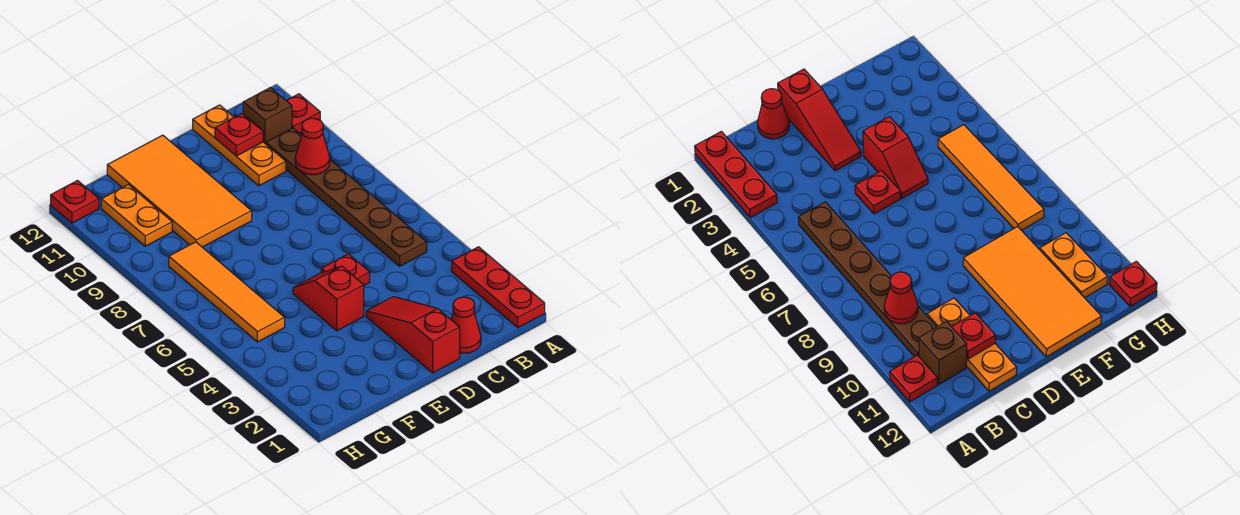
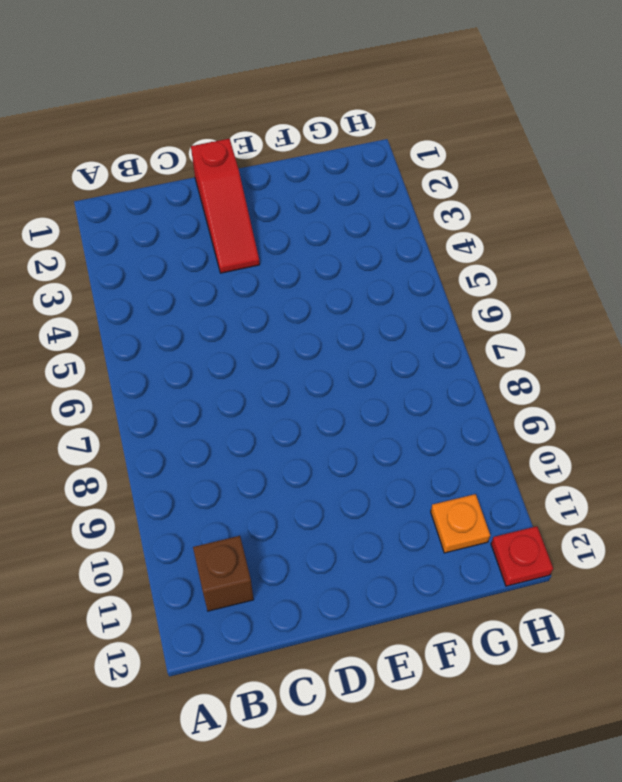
orange 1x1 plate [431,494,490,553] -> orange 1x2 plate [101,185,172,246]
none -> red 1x3 plate [452,247,545,328]
none -> red 1x1 plate [286,94,320,133]
none -> brown 1x6 plate [266,128,427,266]

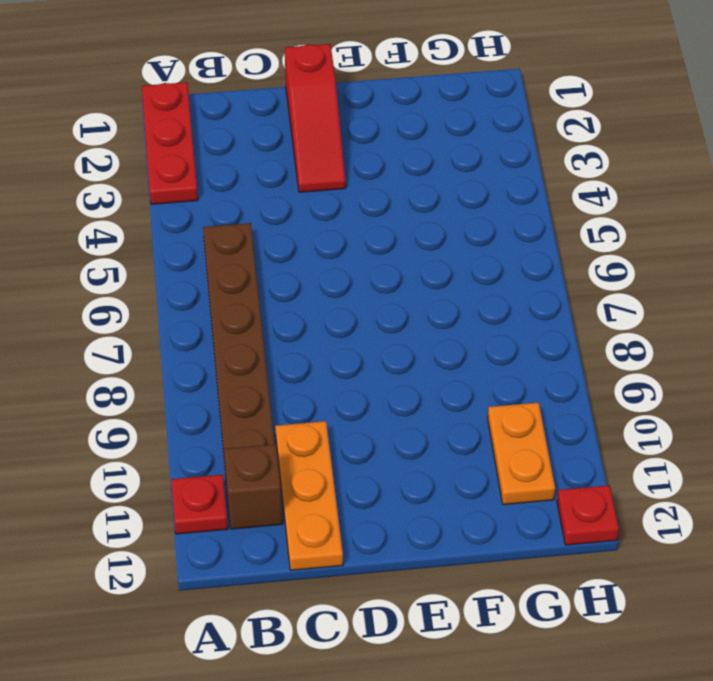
none -> red 1x1 cone [451,297,481,353]
none -> red 1x1 plate [321,254,370,285]
none -> red 1x2 slope [293,266,364,331]

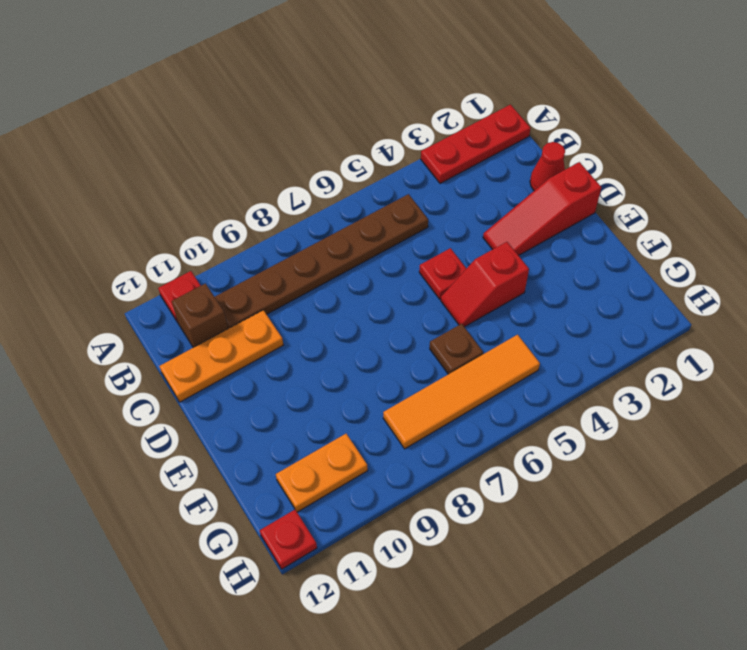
brown 1x1 plate [430,324,483,374] -> none
none -> orange 2x4 tile [107,135,252,247]
none -> red 1x1 cone [295,118,330,175]
none -> red 1x1 plate [215,114,263,156]

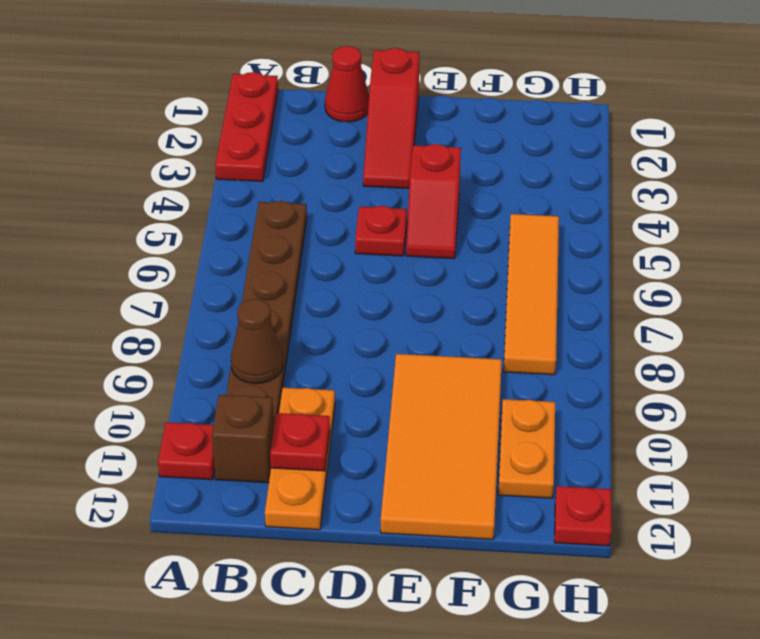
brown 1x1 cone [231,299,283,384] -> red 1x1 cone [295,118,330,175]

